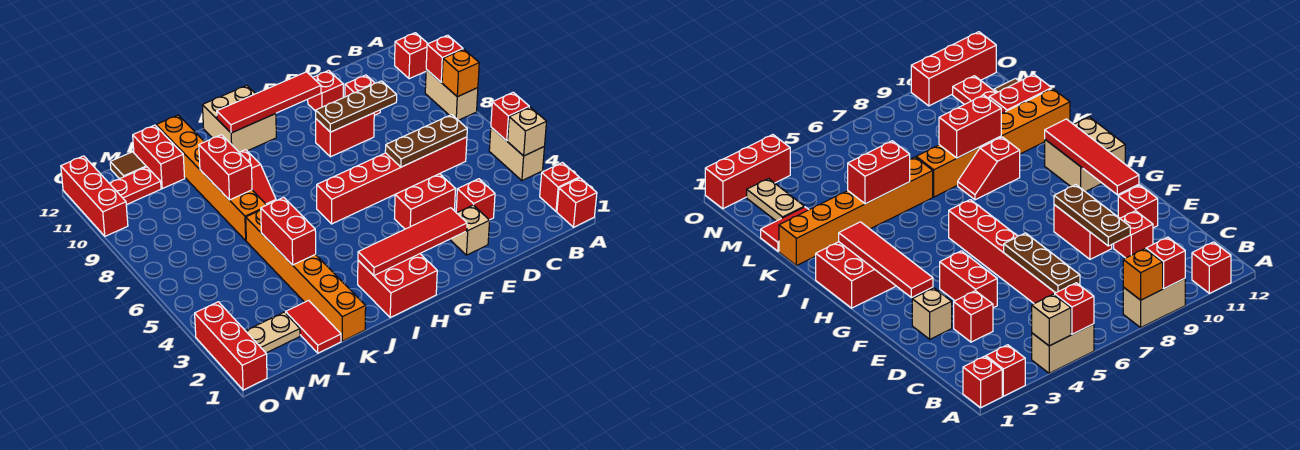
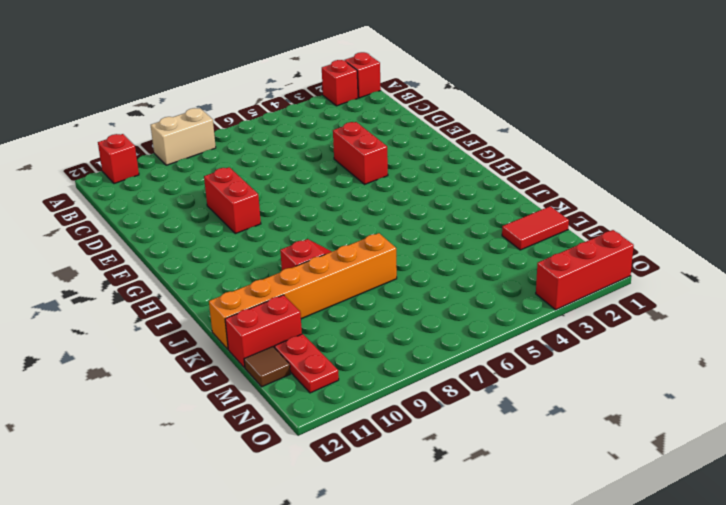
none -> tan 1x2 brick [489,127,545,181]
none -> red 1x6 brick [317,137,467,224]
none -> red 1x1 brick [456,179,495,220]
none -> red 1x1 brick [345,75,380,115]

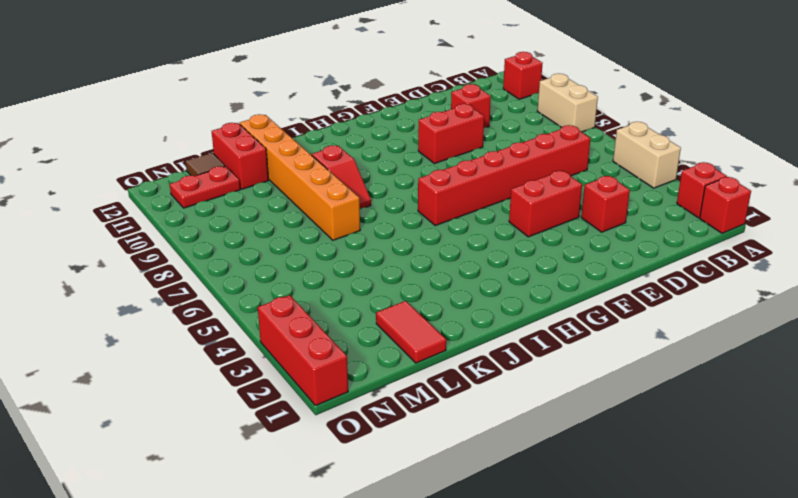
none -> tan 1x1 brick [450,205,490,255]
none -> red 1x1 brick [308,71,343,111]
none -> red 2x2 brick [358,254,437,317]
none -> tan 2x2 brick [203,85,276,152]

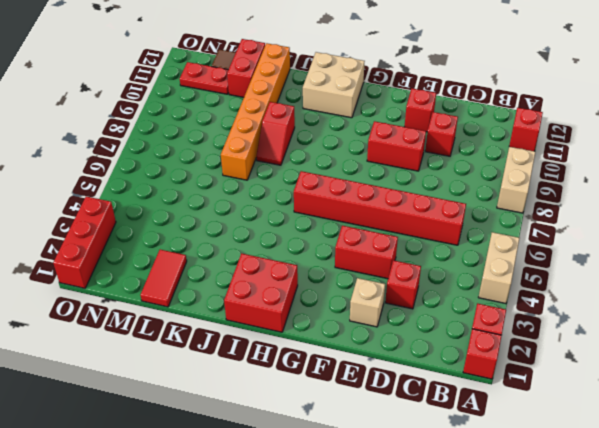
none -> orange 1x6 brick [246,210,366,341]
none -> tan 1x2 plate [246,312,300,353]
none -> red 1x3 brick [61,156,128,236]
none -> tan 1x1 brick [508,107,547,156]

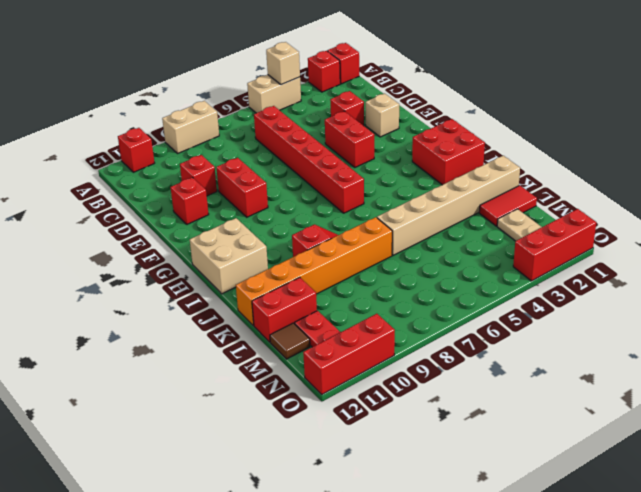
tan 1x6 brick [377,156,520,255] -> orange 1x6 brick [246,210,366,341]
none -> red 1x1 brick [491,92,529,141]
none -> orange 1x1 brick [442,49,479,97]
none -> red 1x1 brick [426,35,463,82]
none -> brown 1x3 plate [385,115,467,167]

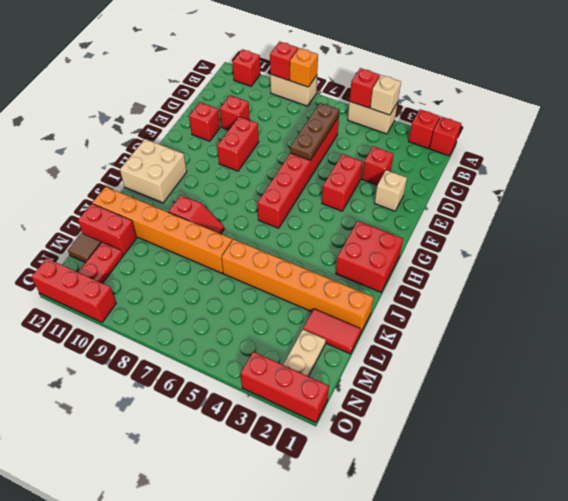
none -> brown 1x3 plate [316,81,397,132]
none -> red 1x4 tile [358,208,467,276]
none -> red 1x4 tile [217,72,321,133]
none -> red 1x2 brick [261,197,316,265]

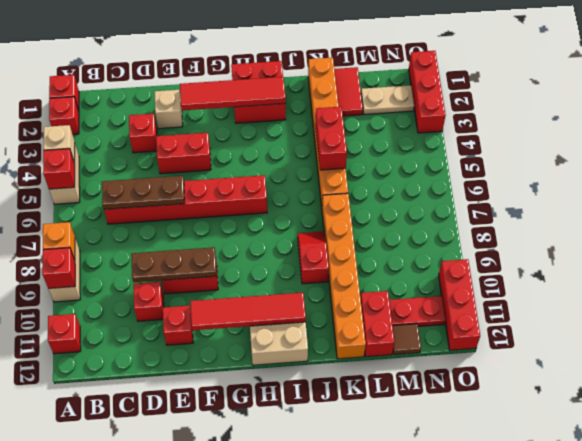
none -> red 1x2 brick [199,135,252,200]

